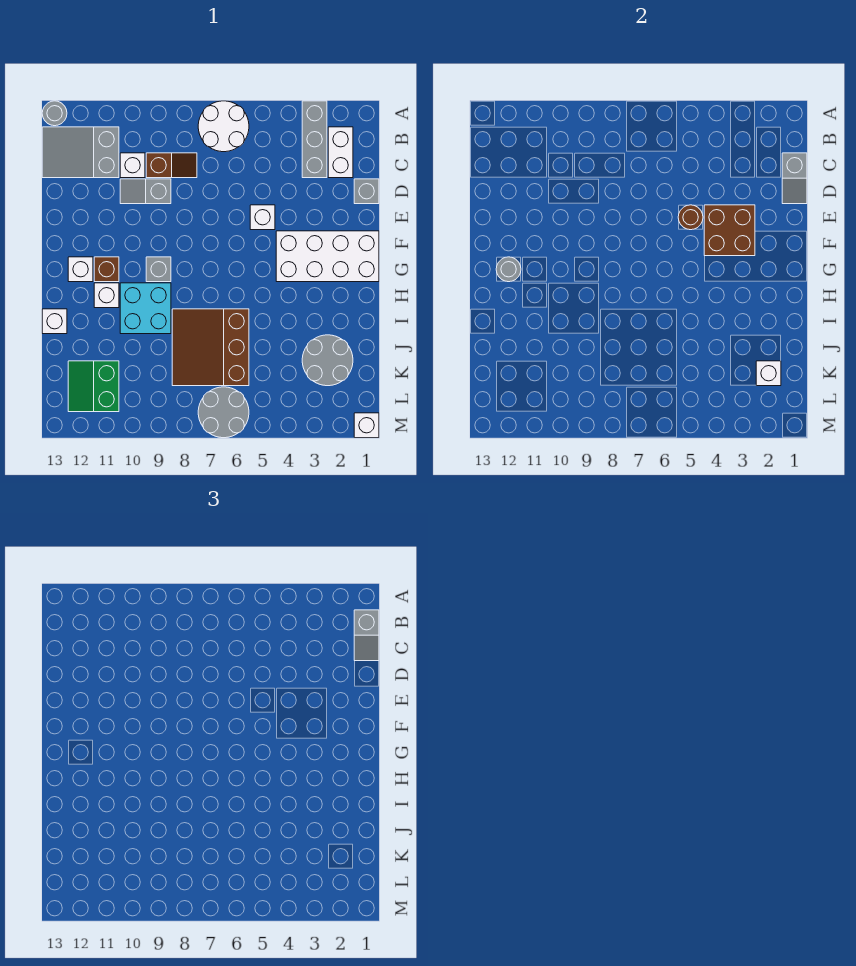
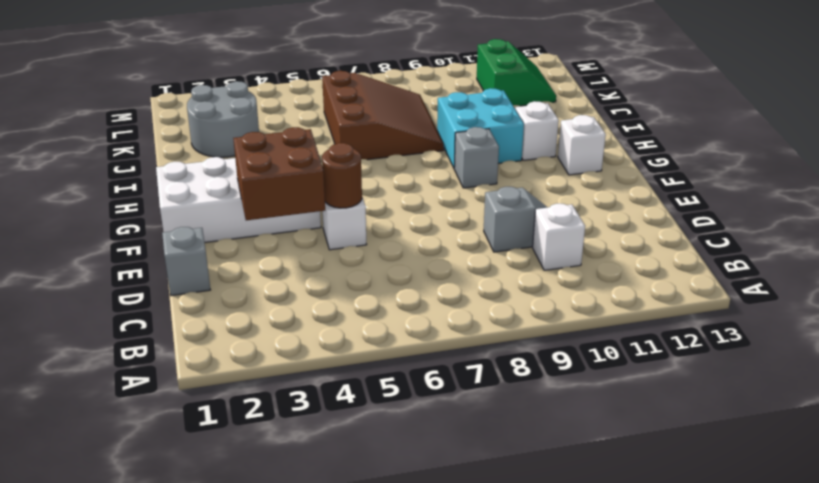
none -> grey 1x3 brick [302,101,327,178]
none -> white 2x2 round brick [198,101,249,152]
none -> grey 1x1 round brick [42,101,67,126]

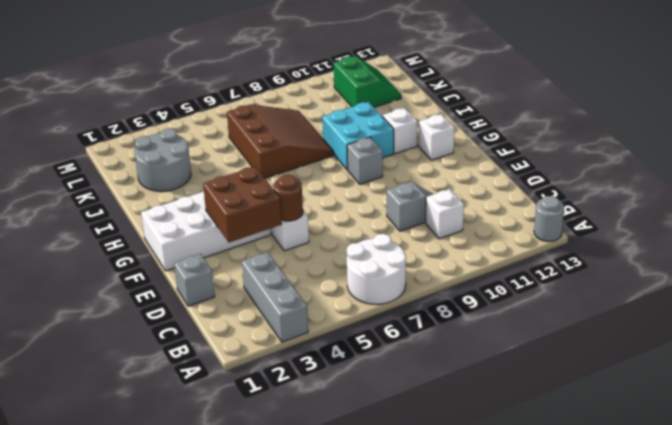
none -> white 1x2 brick [328,127,353,178]
none -> grey 2x3 slope [42,127,119,178]
none -> brown 1x2 slope [146,153,197,178]

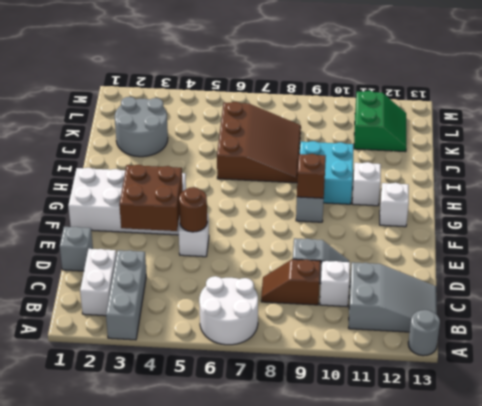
brown 1x1 brick [297,154,326,198] -> brown 1x1 brick moved to [94,257,119,282]
none -> white 1x1 brick [42,309,67,334]
none -> grey 2x2 round brick [198,387,249,438]
none -> white 1x1 brick [354,413,379,438]

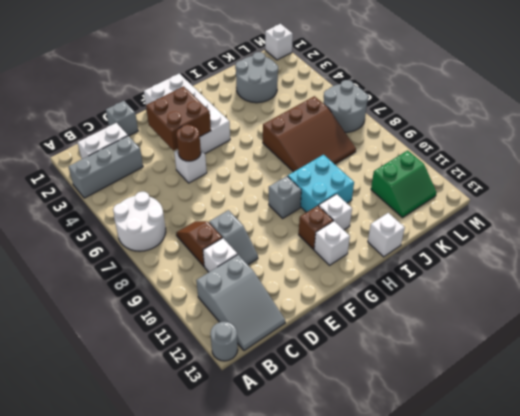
none -> grey 1x2 slope [782,153,807,204]
none -> grey 1x1 round brick [496,257,521,282]
none -> white 1x1 brick [756,361,781,386]

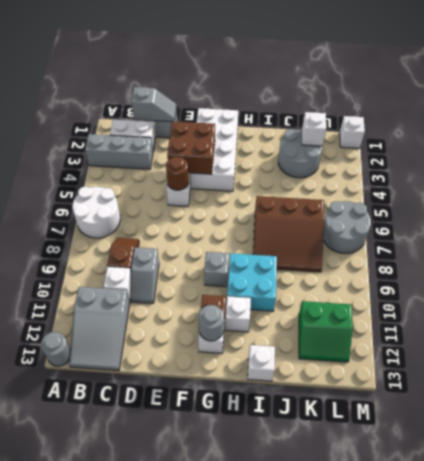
none -> grey 1x2 slope [354,610,379,661]

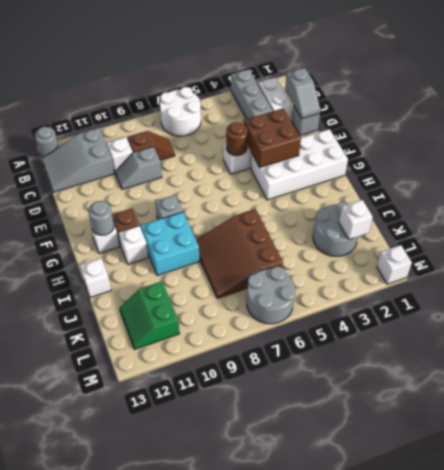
none -> grey 1x2 slope [354,610,379,661]

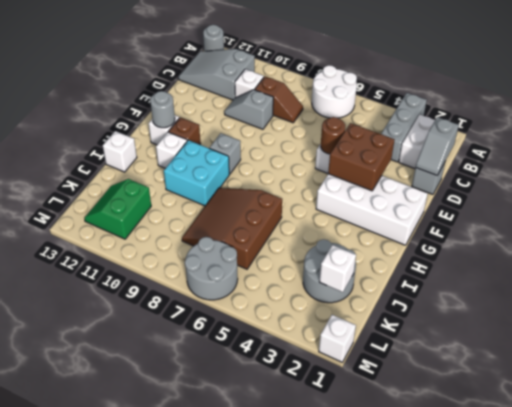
none -> grey 1x2 slope [354,610,379,661]

